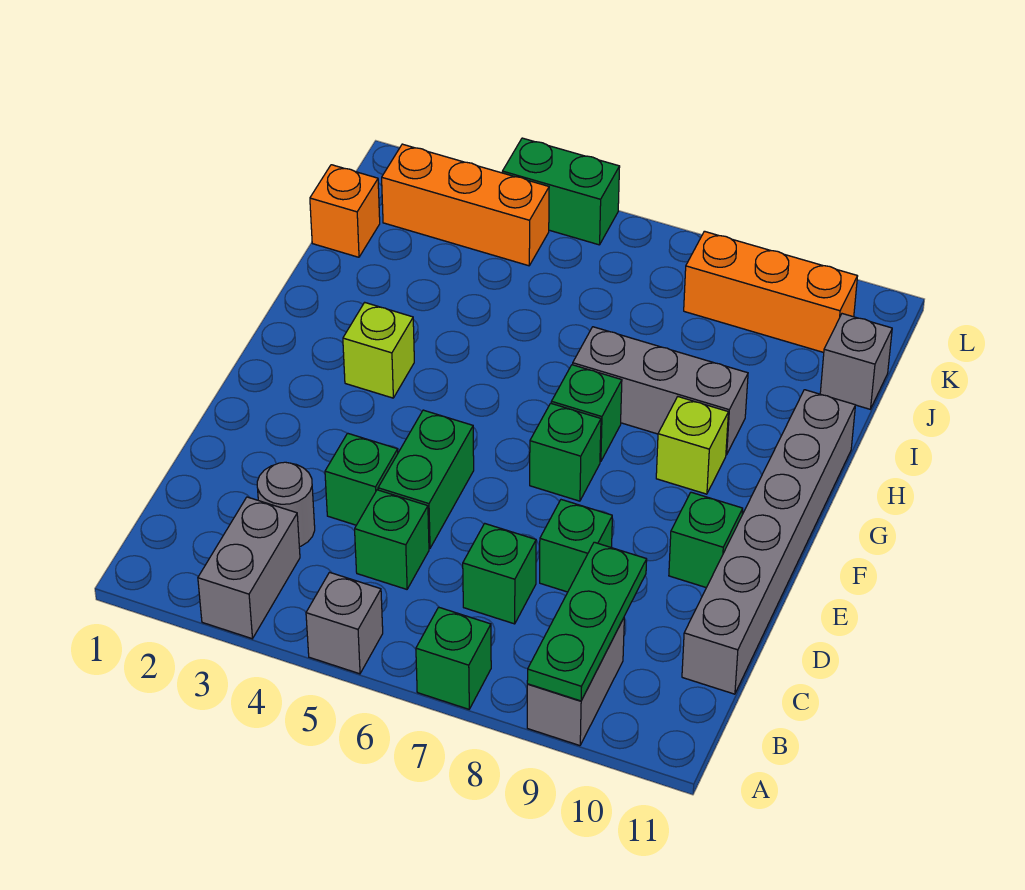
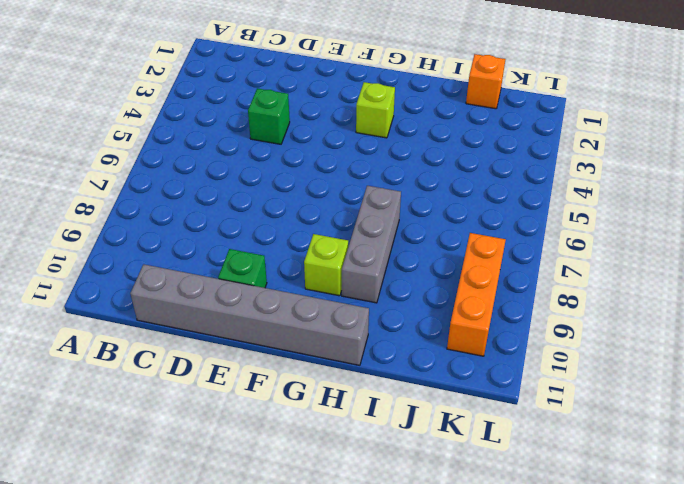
none -> grey 1x2 brick [198,497,300,639]
none -> grey 1x1 brick [306,572,383,674]
none -> green 1x1 brick [416,607,491,709]

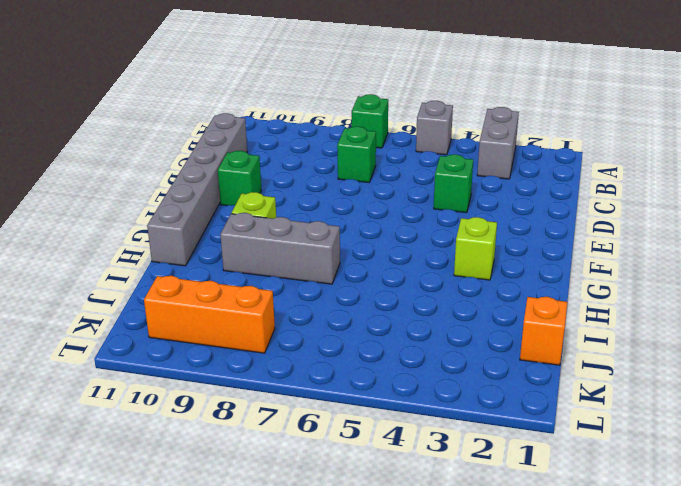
none -> grey 1x2 brick [527,618,624,746]
none -> grey 1x1 round brick [257,462,315,547]
none -> green 1x1 brick [355,490,429,589]

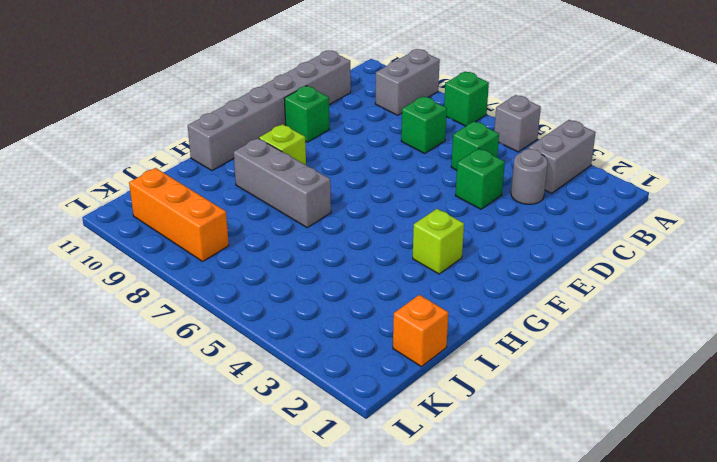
none -> green 1x2 brick [378,410,474,548]
none -> green 1x1 brick [540,500,612,592]
none -> green 1x1 brick [530,403,601,501]

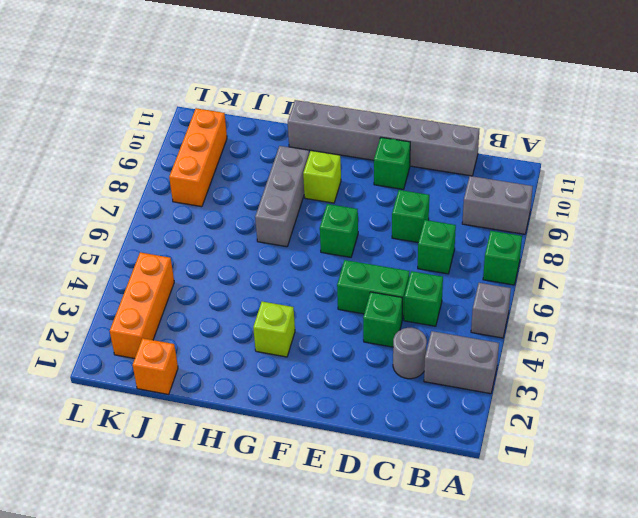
none -> green 1x1 brick [551,365,622,462]
none -> grey 1x1 brick [820,314,892,409]
none -> green 1x2 brick [502,138,620,245]

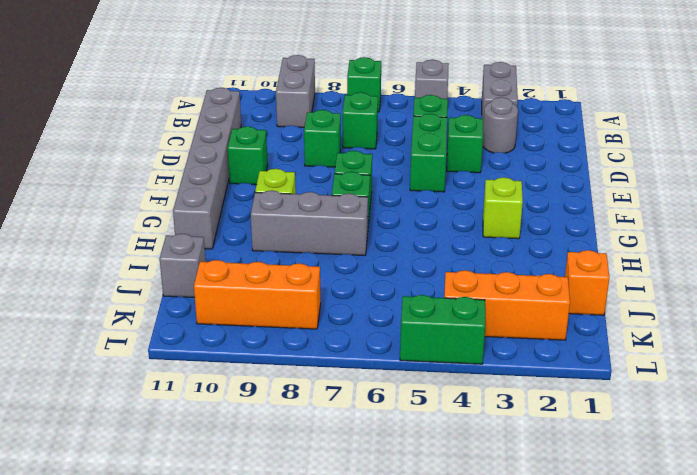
none -> green 1x3 plate [527,542,647,701]

